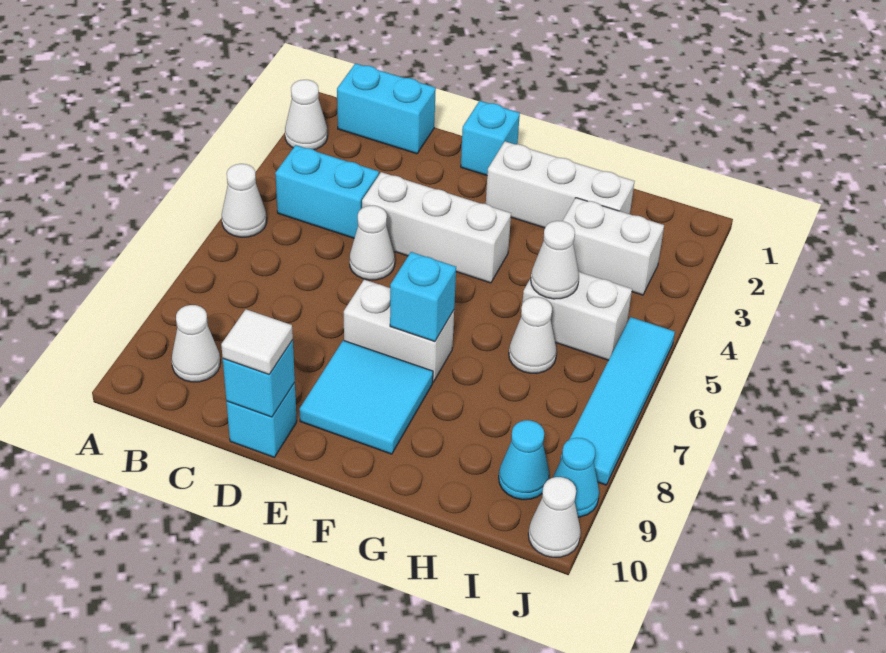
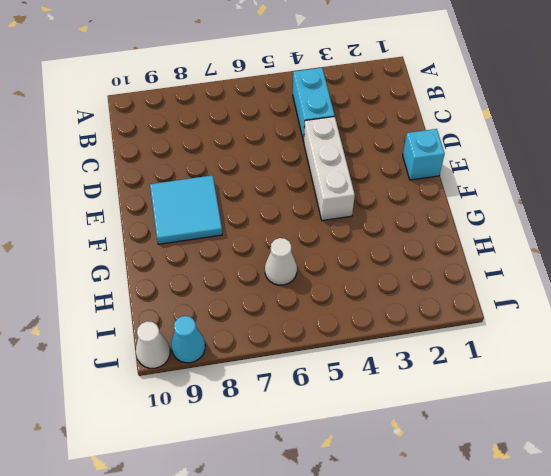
none -> white 1x1 cone [285,80,328,150]
none -> white 1x1 cone [222,164,267,237]
none -> cyan 1x2 brick [337,63,436,154]

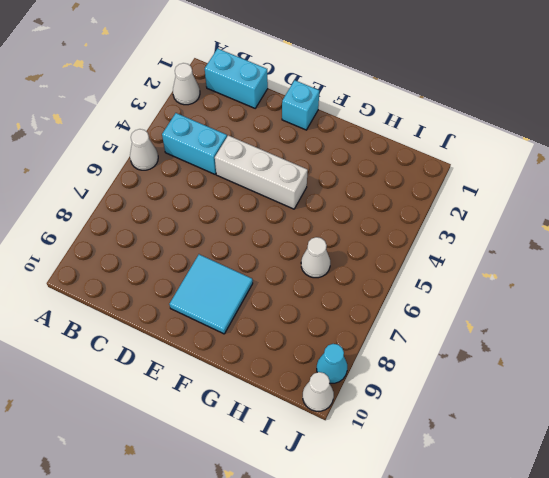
none -> white 1x1 cone [172,305,220,382]
none -> white 1x1 cone [350,206,395,280]
none -> cyan 1x1 brick [226,383,297,457]

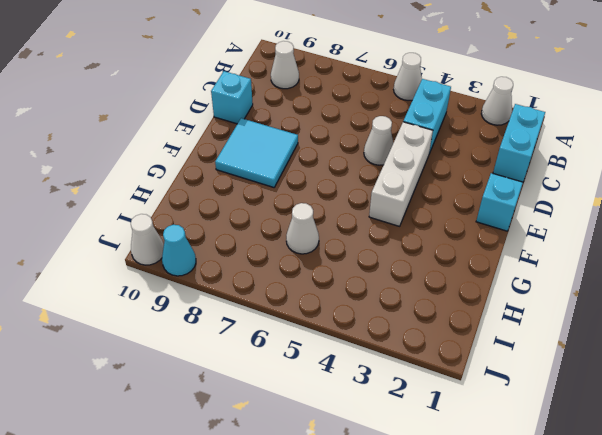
none -> white 1x2 brick [344,280,454,382]
none -> white 1x3 brick [486,141,634,228]
none -> white 1x2 brick [563,198,664,295]

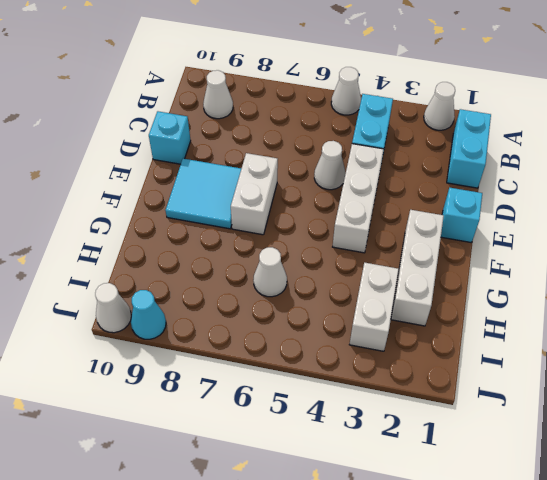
none -> white 1x2 brick [522,272,632,360]
none -> cyan 1x1 cone [499,420,549,500]
none -> cyan 1x4 tile [560,317,675,485]

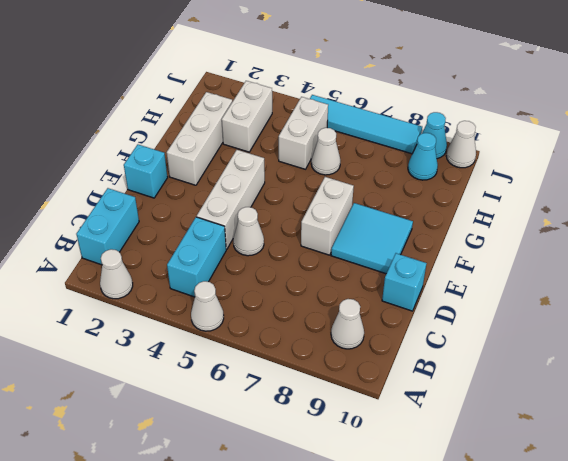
none -> cyan 1x1 brick [223,340,295,417]
none -> cyan 1x1 brick [390,252,456,342]
none -> white 1x1 cone [531,221,579,299]

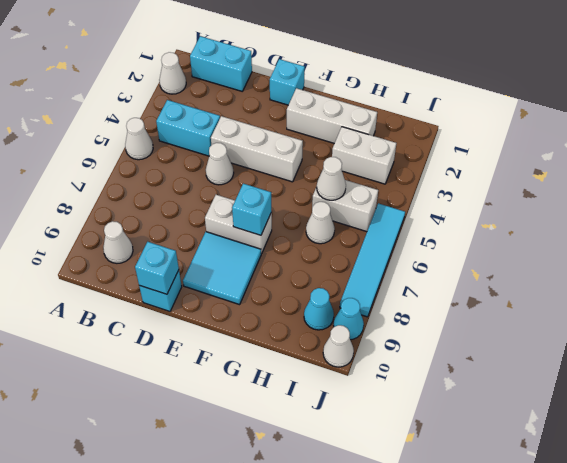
none -> white 1x1 tile [221,309,293,375]

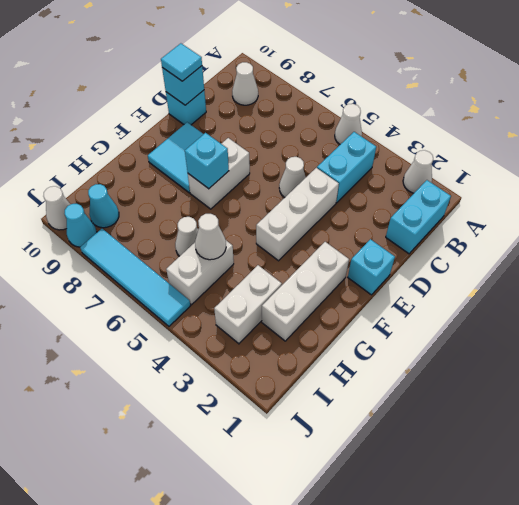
cyan 1x1 tile [161,43,202,81] -> white 1x1 tile [221,309,293,375]

